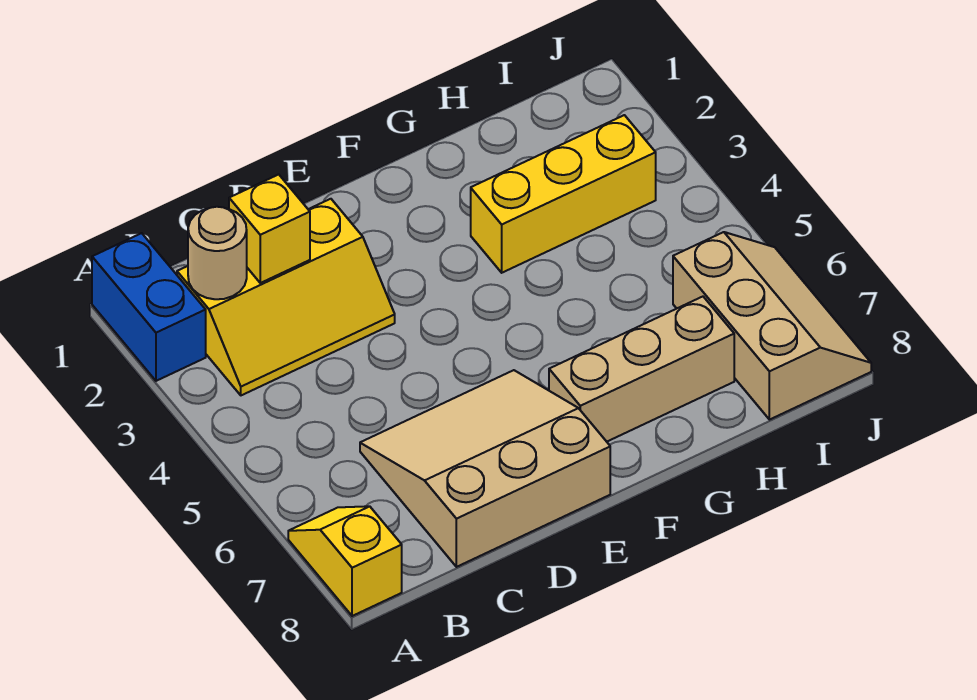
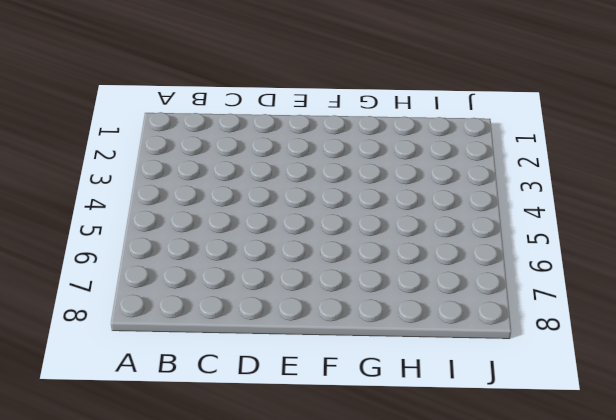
none -> blue 1x2 brick [92,233,206,381]
none -> yellow 1x2 slope [288,506,402,616]

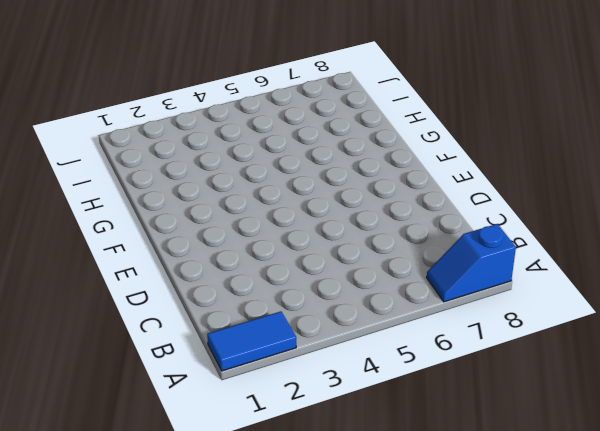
blue 1x2 tile [207,311,296,371] -> blue 1x2 brick [92,233,206,381]
blue 1x2 slope [427,224,516,302] -> yellow 1x2 slope [288,506,402,616]
none -> yellow 2x3 slope [177,199,395,395]
none -> tan 3x3 slope [360,370,610,567]

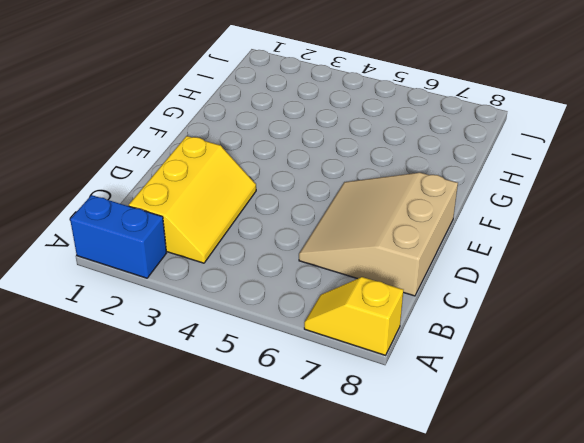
none -> tan 1x3 brick [549,297,734,442]
none -> yellow 1x3 brick [471,115,656,273]

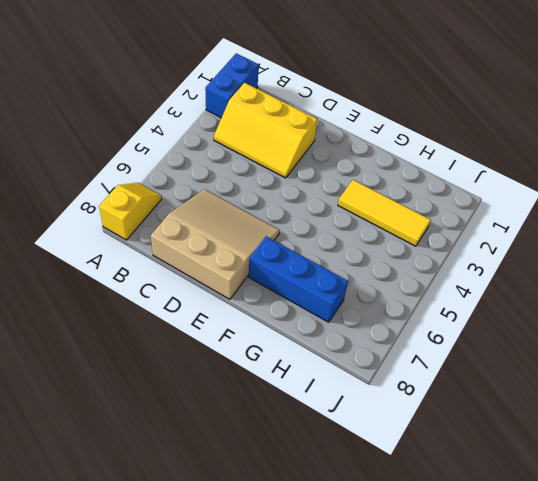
blue 1x3 brick [249,236,348,322] -> tan 1x3 brick [549,297,734,442]
yellow 1x3 tile [338,180,431,246] -> yellow 1x3 brick [471,115,656,273]
none -> tan 2x3 slope [673,232,871,420]
none -> tan 1x1 round brick [188,207,247,299]

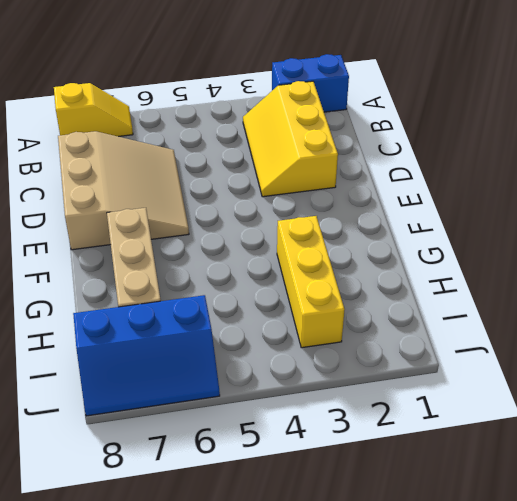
blue 2x3 slope [73,295,220,416] -> tan 2x3 slope [673,232,871,420]
none -> tan 1x1 round brick [188,207,247,299]
none -> yellow 1x1 brick [229,174,310,283]

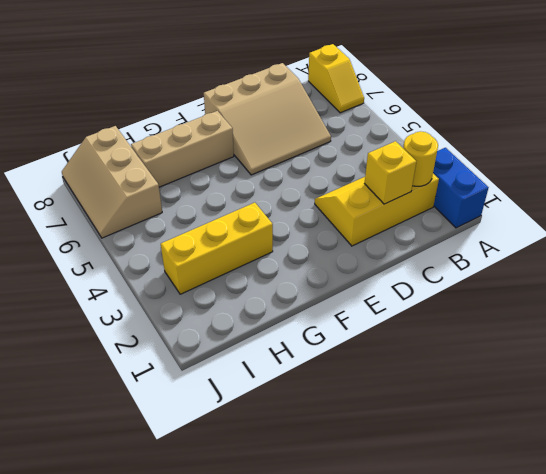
yellow 1x1 round brick [403,131,438,186] -> tan 1x1 round brick [188,207,247,299]

